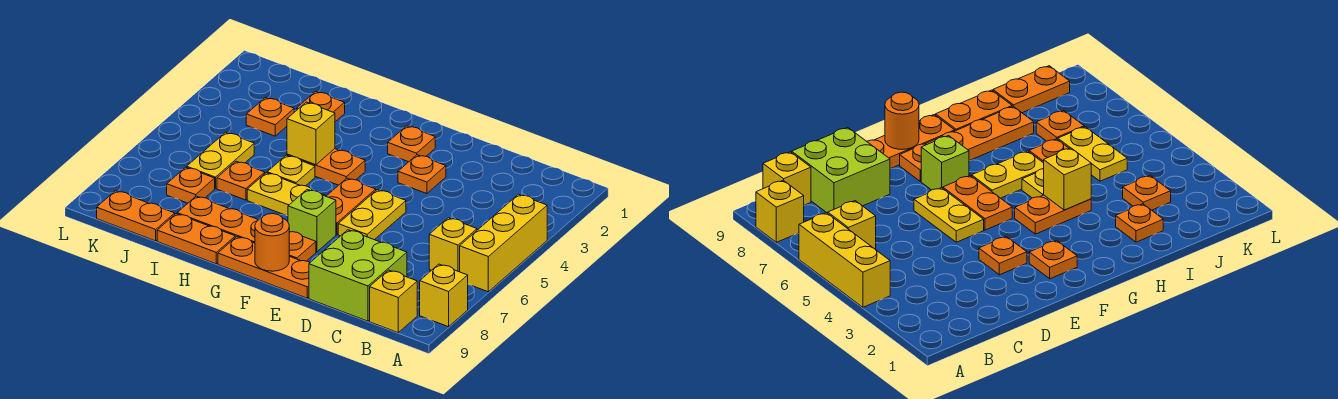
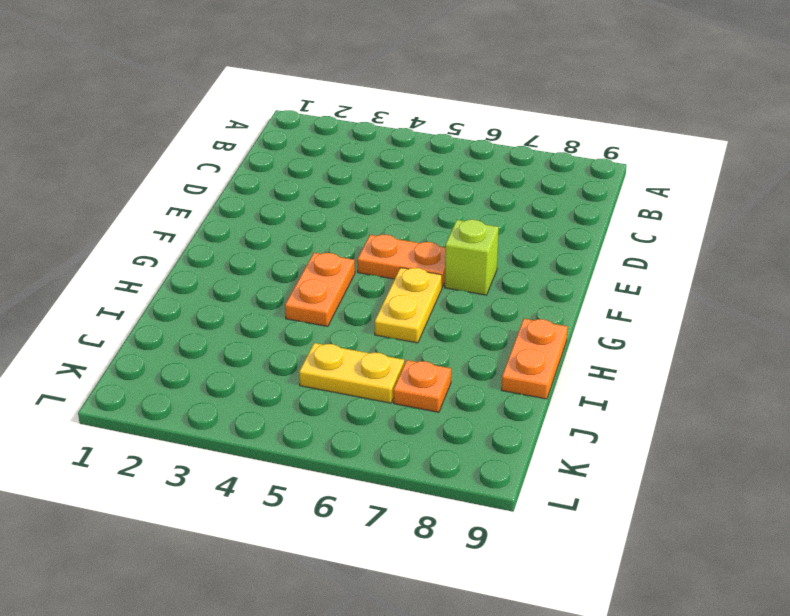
none -> yellow 1x3 brick [460,194,547,292]
none -> yellow 1x1 brick [420,264,468,327]
none -> yellow 1x1 brick [429,218,477,272]

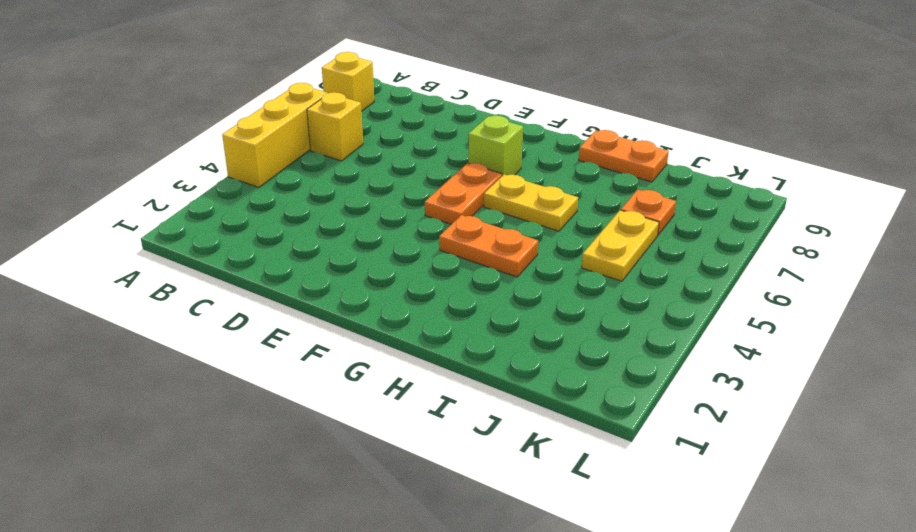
none -> yellow 1x1 brick [370,270,417,333]
none -> lime 2x2 brick [309,230,407,321]
none -> orange 1x1 plate [398,155,446,194]

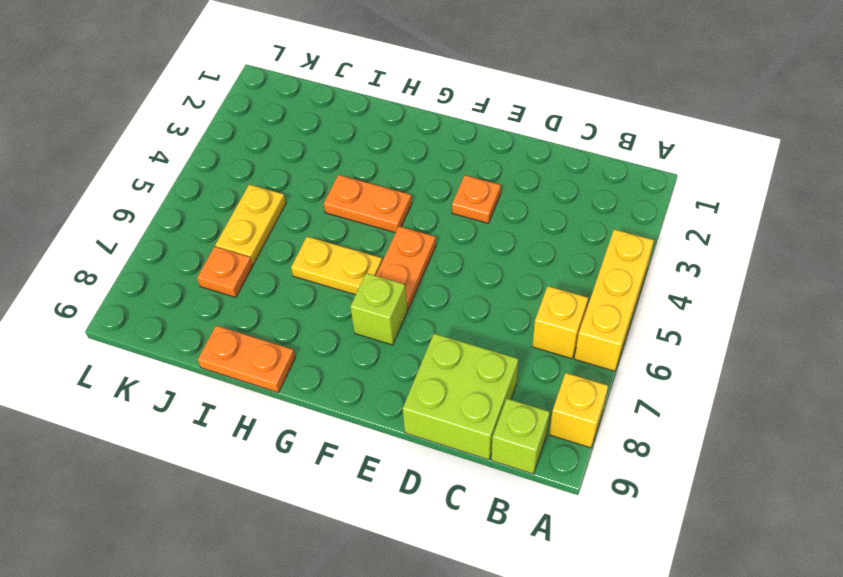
lime 1x1 brick [491,399,550,474] -> yellow 1x1 brick [370,270,417,333]
none -> yellow 1x2 plate [338,190,406,240]
none -> orange 1x3 plate [218,237,310,298]
none -> orange 1x1 plate [388,126,435,162]

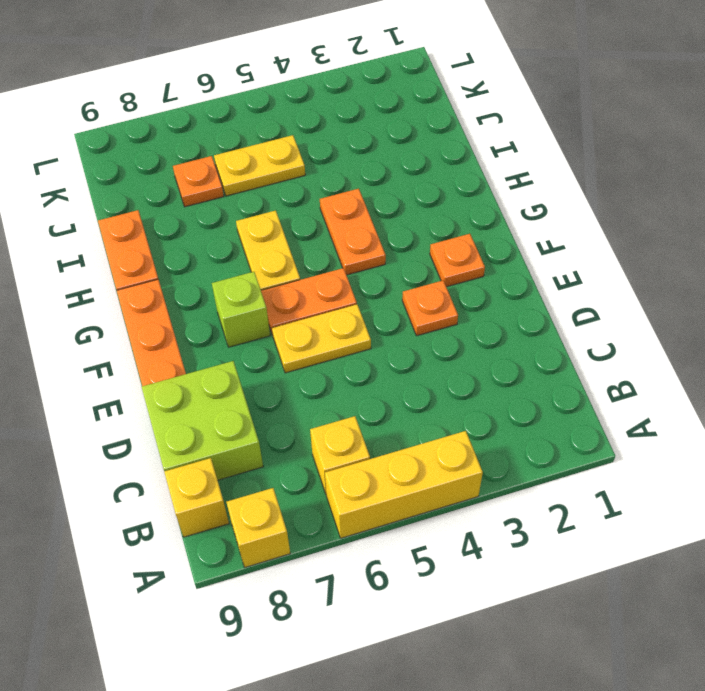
none -> orange 1x4 plate [177,196,316,261]
none -> yellow 1x1 plate [267,155,315,186]
none -> orange 1x1 plate [297,91,345,122]

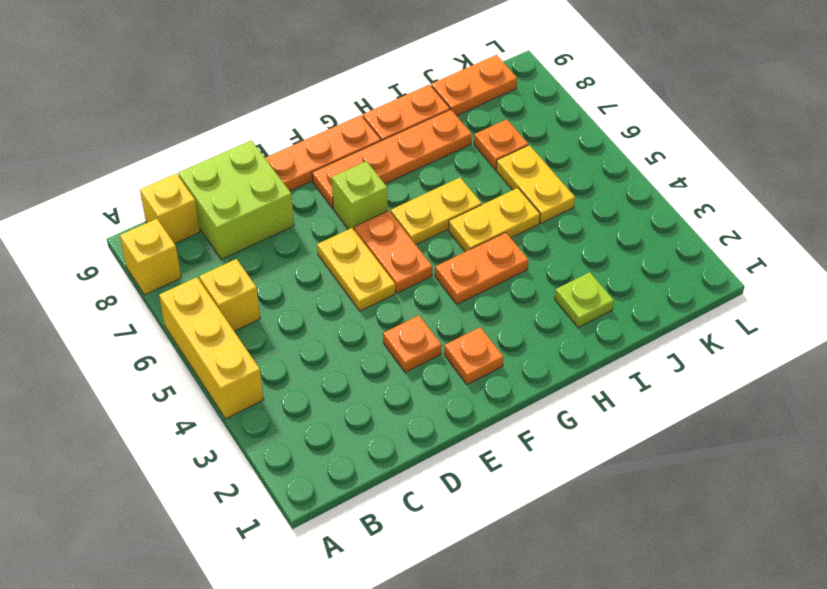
yellow 1x2 plate [449,188,540,252] -> yellow 1x1 plate [267,155,315,186]
lime 1x1 plate [555,272,614,328] -> orange 1x1 plate [297,91,345,122]
none -> orange 1x1 plate [217,161,265,200]
none -> orange 1x1 plate [246,98,294,136]
none -> orange 1x1 round brick [255,214,289,271]

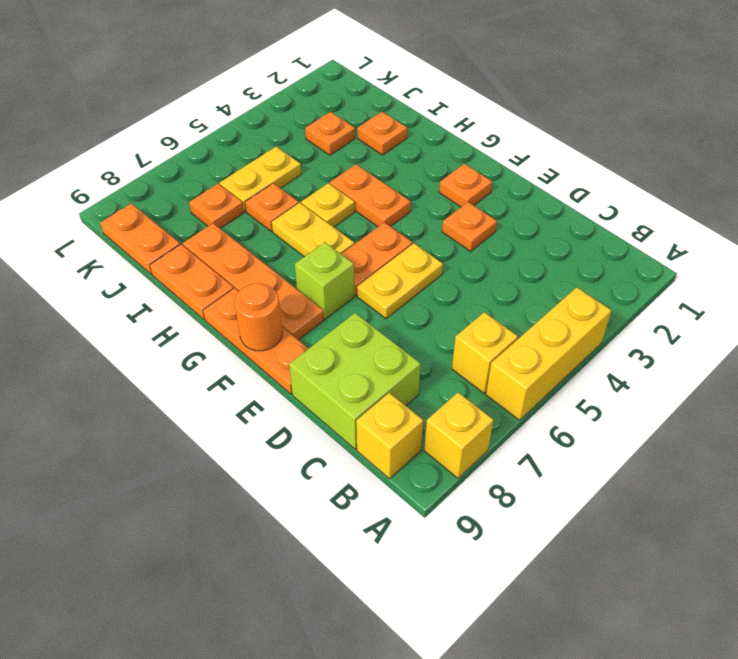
none -> yellow 1x1 brick [287,102,335,165]

